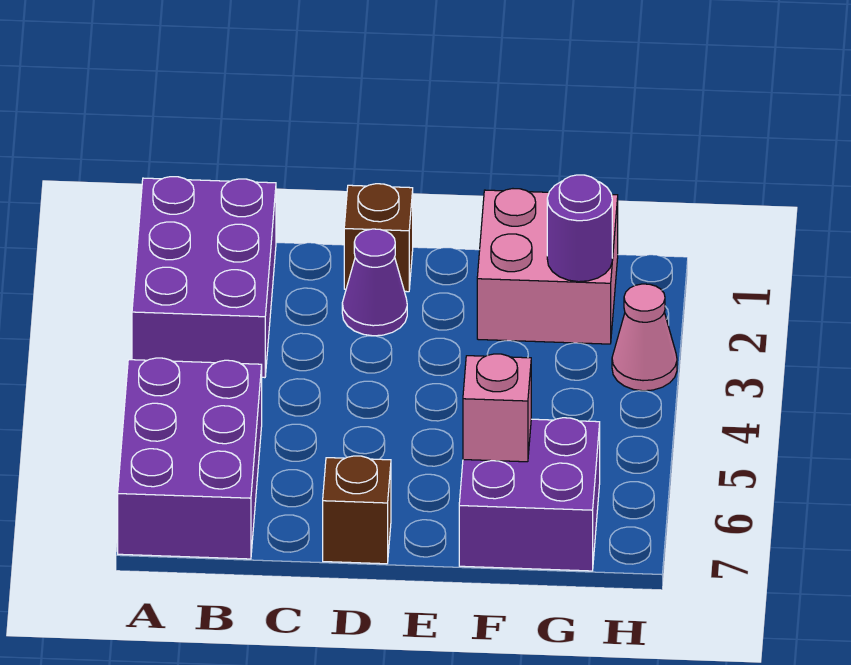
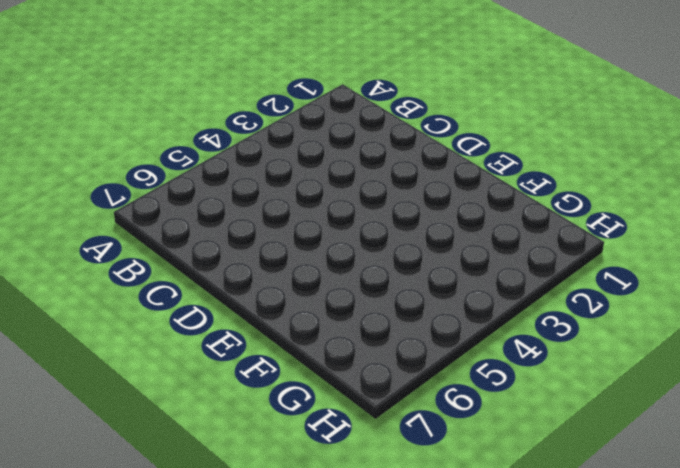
none -> purple 2x3 brick [132,177,276,378]
none -> purple 2x3 brick [118,358,262,559]

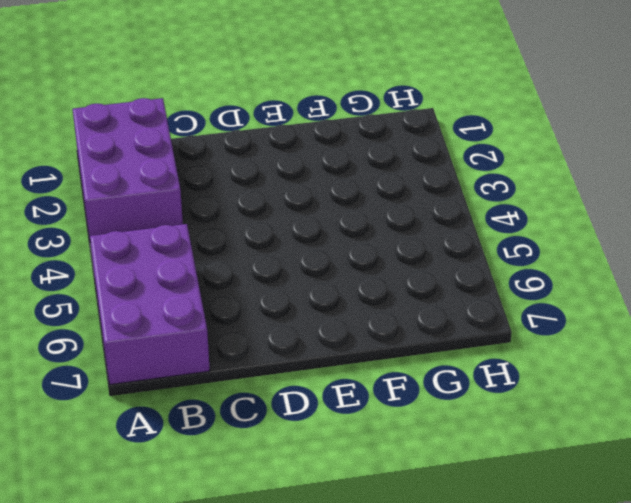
none -> brown 1x1 brick [344,184,413,292]
none -> purple 1x1 cone [342,229,407,336]

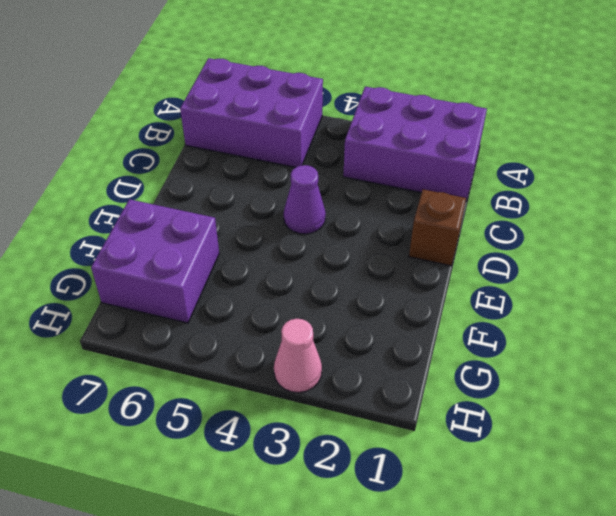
purple 1x1 cone [284,165,326,234] -> purple 1x1 cone moved to [342,229,407,336]
none -> brown 1x1 brick [323,456,391,564]
none -> pink 2x2 brick [477,189,618,344]

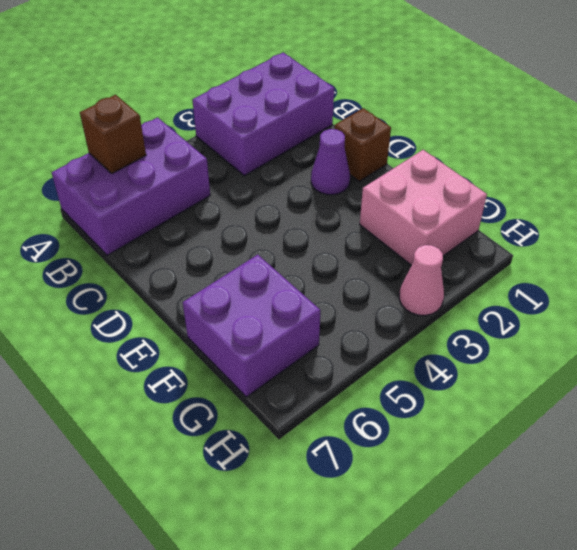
brown 1x1 brick [80,95,146,173] -> brown 1x1 brick moved to [323,456,391,564]
none -> pink 1x1 brick [463,354,531,462]
none -> purple 1x1 round brick [547,175,612,282]

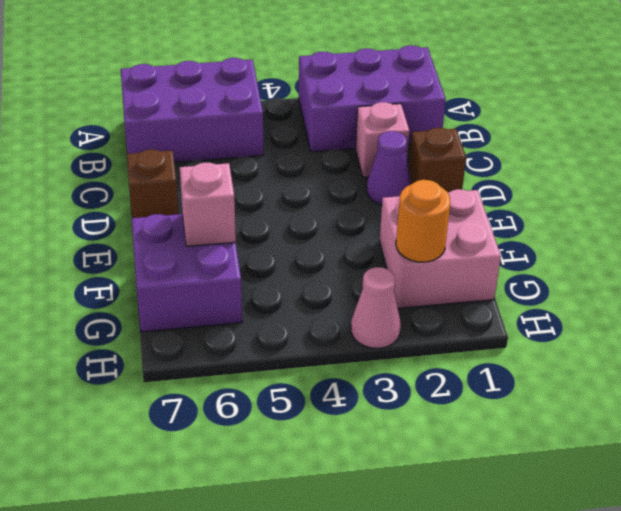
pink 1x1 brick [356,102,409,177] -> none
orange 1x1 round brick [396,180,450,262] -> purple 1x1 round brick [547,175,612,282]

